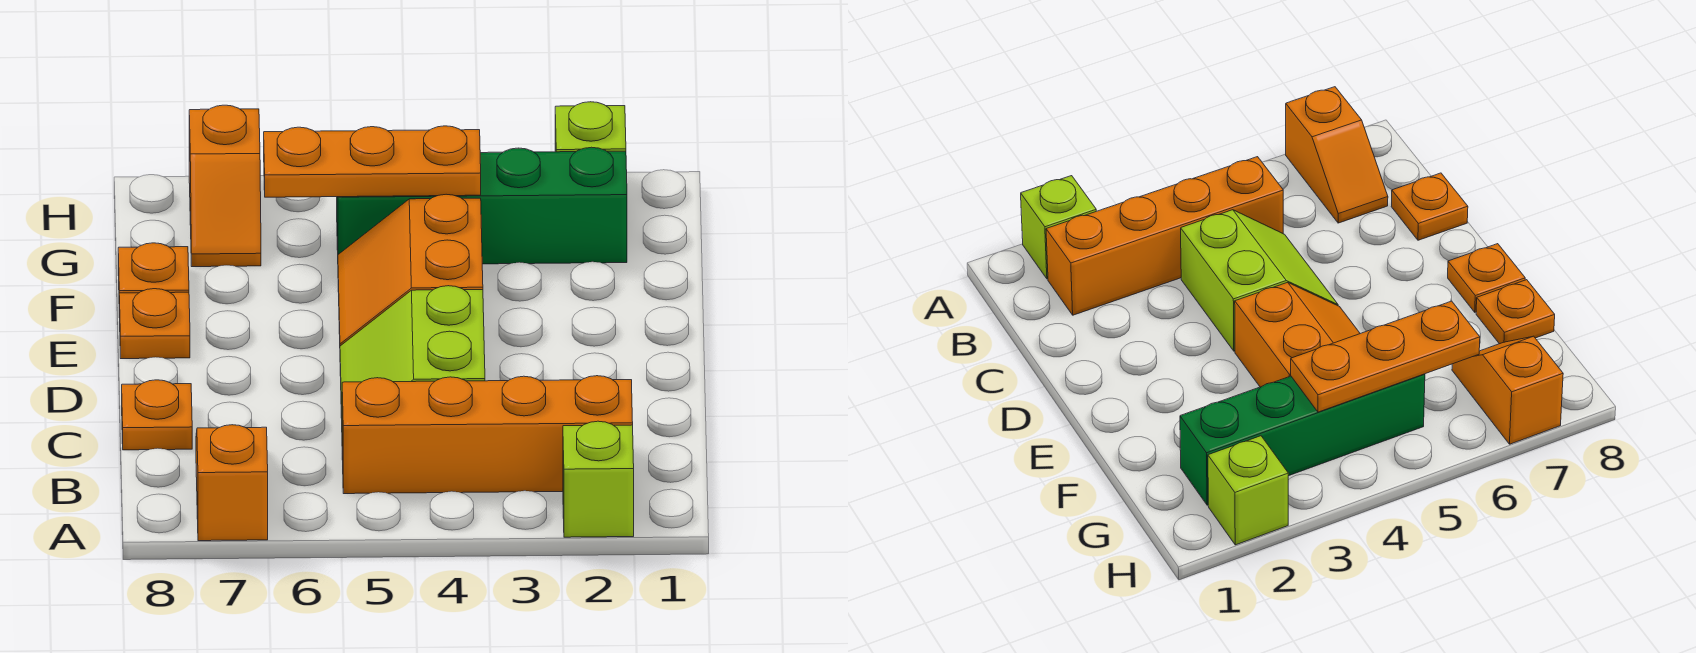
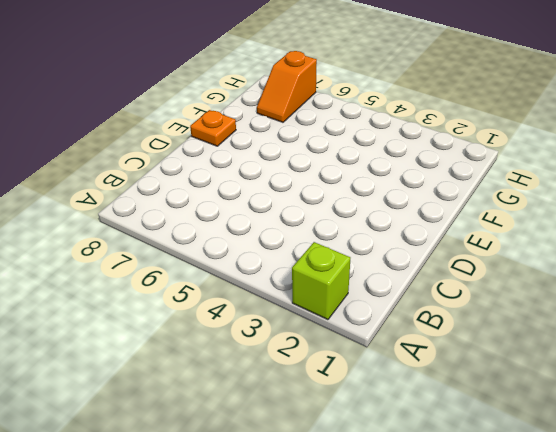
none -> orange 1x2 slope [196,425,268,541]
none -> orange 1x4 brick [342,376,633,494]
none -> lime 2x2 slope [340,286,485,418]

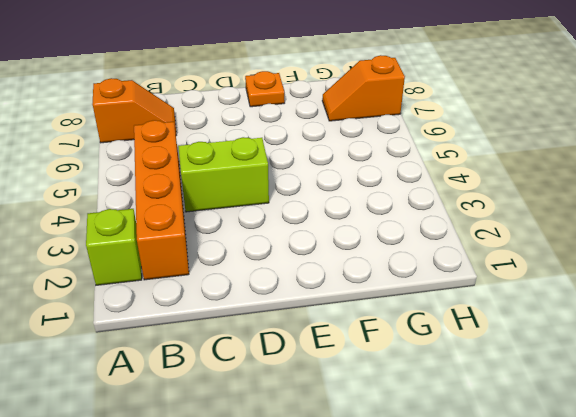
none -> orange 1x1 plate [122,380,192,450]
none -> orange 2x2 slope [338,194,483,346]
none -> orange 1x1 plate [118,243,189,293]

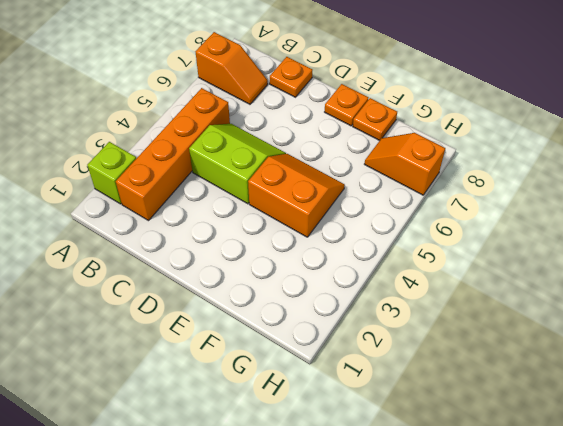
none -> green 1x4 brick [337,147,627,264]
none -> lime 1x1 brick [555,102,626,152]
none -> orange 1x3 plate [264,126,481,197]

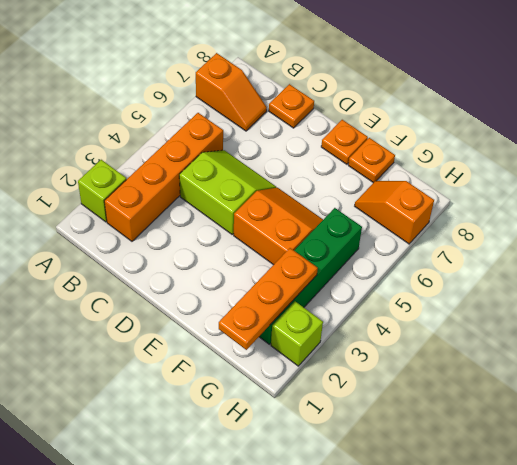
orange 1x3 plate [219,248,318,350] -> orange 1x3 plate moved to [264,126,481,197]

